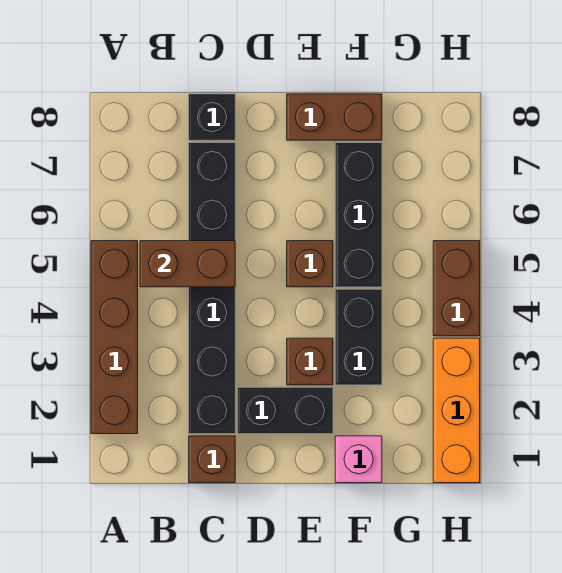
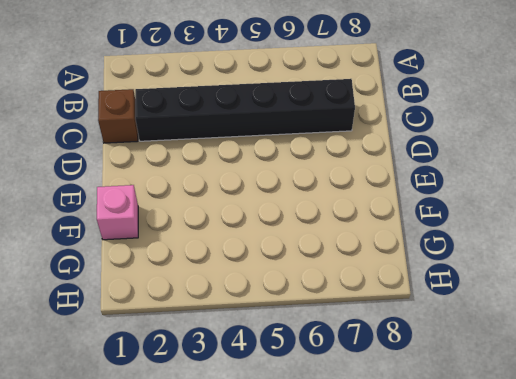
none -> brown 1x4 brick [91,241,138,434]
none -> black 1x1 brick [189,94,235,140]
none -> black 1x2 brick [238,387,333,434]

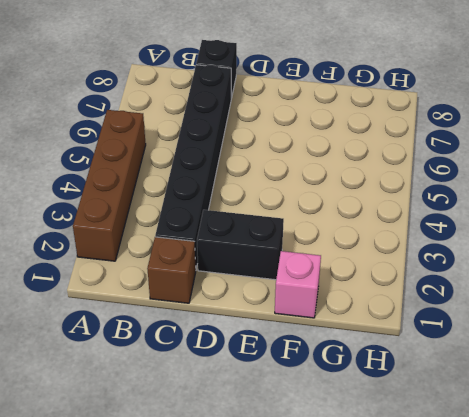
none -> brown 1x1 brick [287,338,333,385]
none -> brown 1x1 brick [287,241,333,287]
none -> brown 1x2 brick [287,94,382,140]

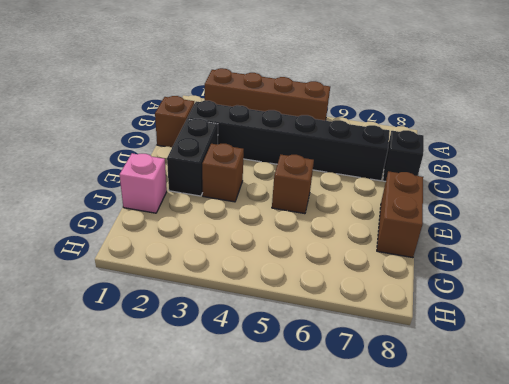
none -> black 1x2 brick [335,289,382,385]
none -> black 1x3 brick [335,143,382,287]
none -> orange 1x3 brick [433,338,480,483]

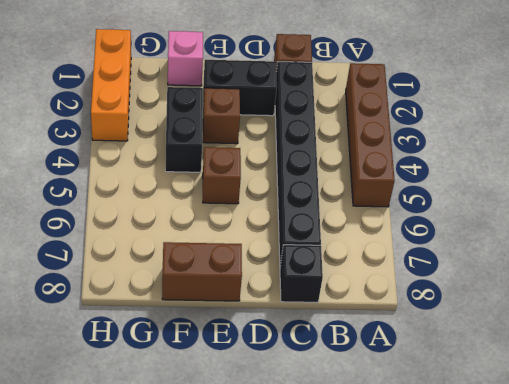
none -> black 1x3 brick [335,143,382,287]
none -> brown 1x2 brick [433,241,480,336]
none -> brown 1x2 brick [140,241,235,287]

